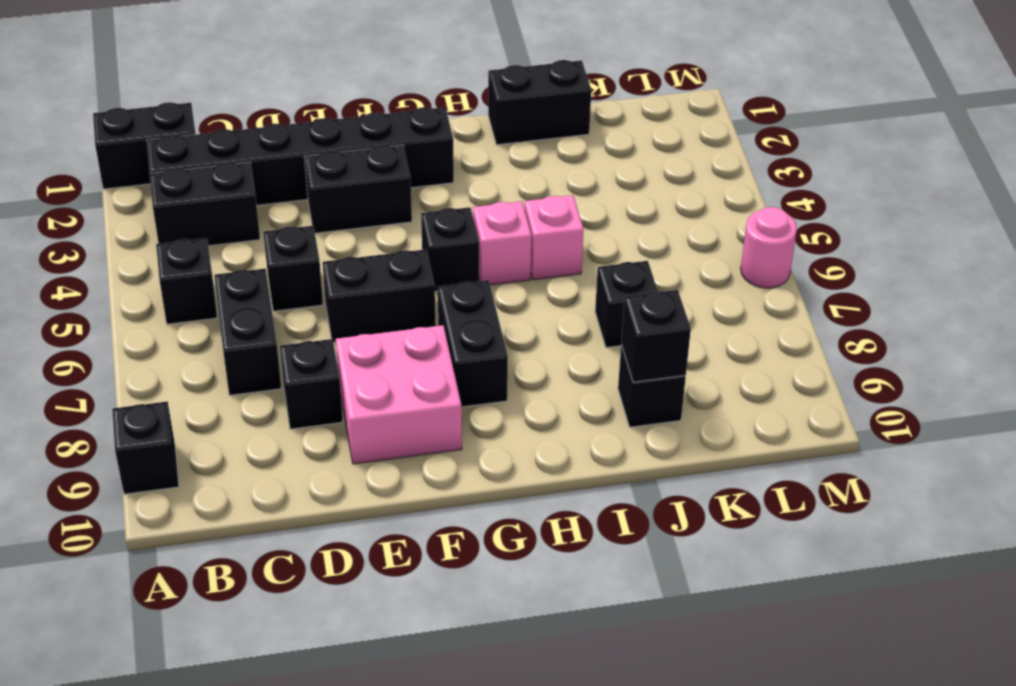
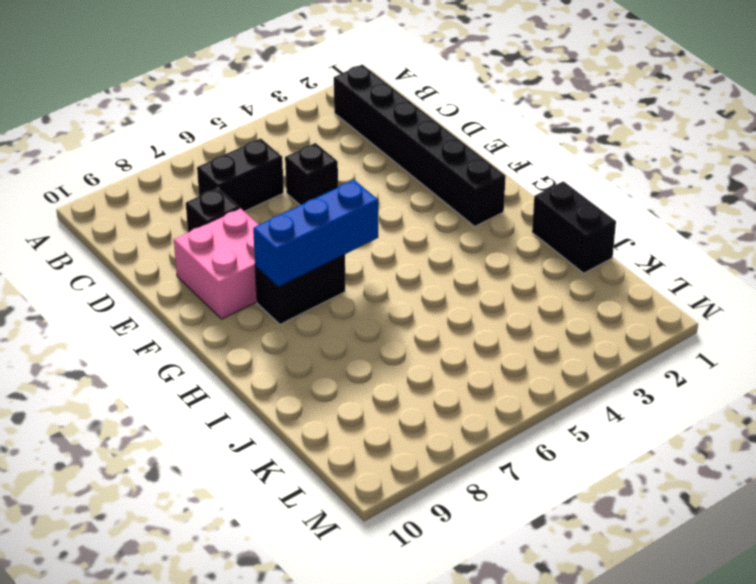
blue 1x3 brick [253,180,378,287] -> none
none -> black 1x2 brick [93,102,196,189]
none -> black 1x1 brick [112,402,179,494]
none -> black 1x2 brick [150,162,260,246]

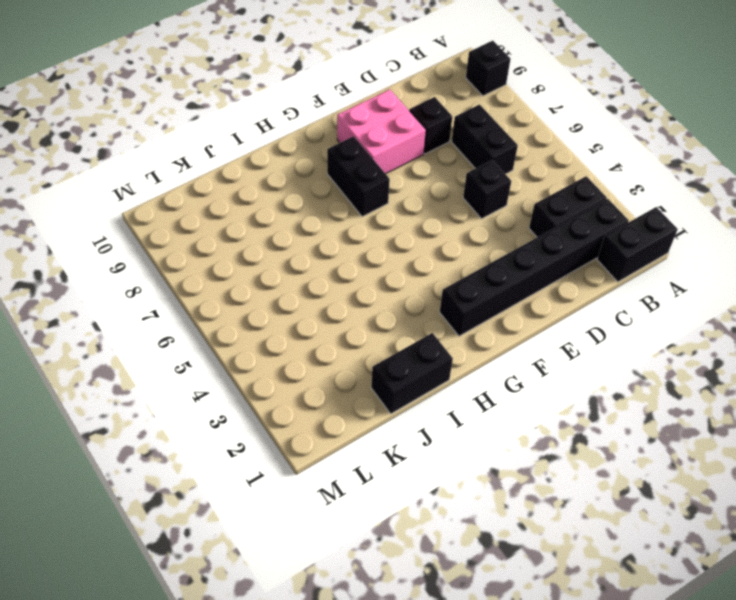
none -> black 1x1 brick [156,238,217,324]
none -> black 1x2 brick [304,145,412,233]
none -> black 1x2 brick [323,249,436,342]

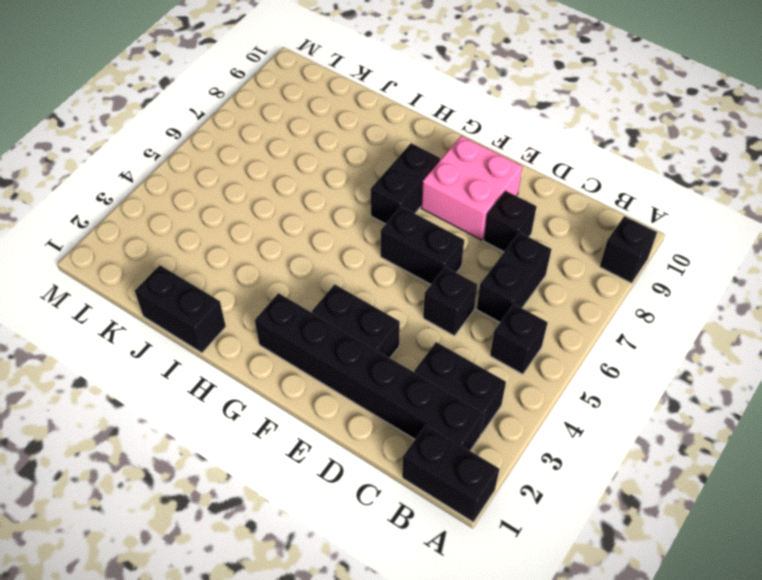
none -> black 1x1 brick [421,207,479,292]
none -> pink 1x1 brick [473,201,531,285]
none -> pink 1x1 brick [524,195,584,280]

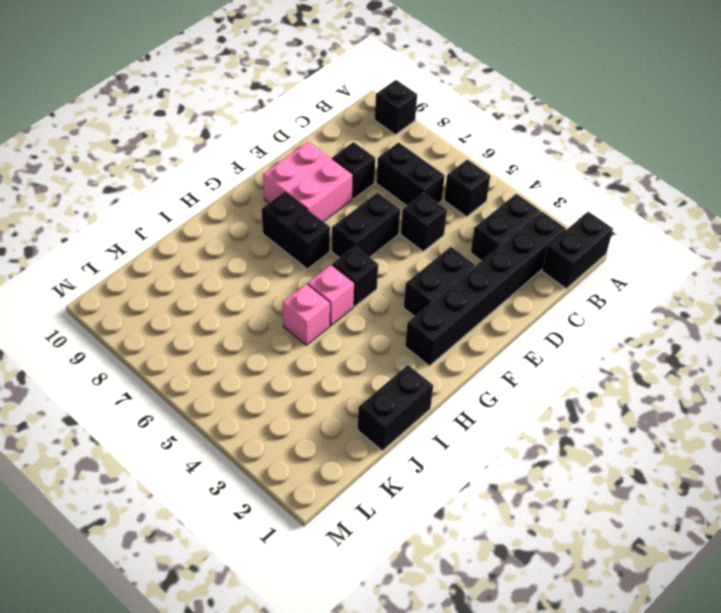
none -> black 1x1 brick [595,261,658,348]
none -> black 1x1 brick [618,345,686,427]
none -> pink 1x1 round brick [741,207,797,288]

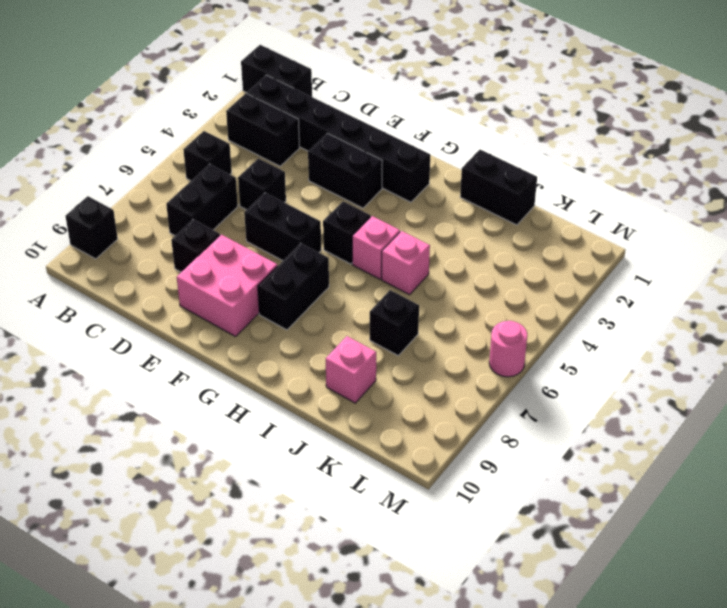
pink 1x1 brick [326,336,376,403] -> black 1x1 brick [618,345,686,427]
none -> black 1x1 brick [621,290,691,382]

